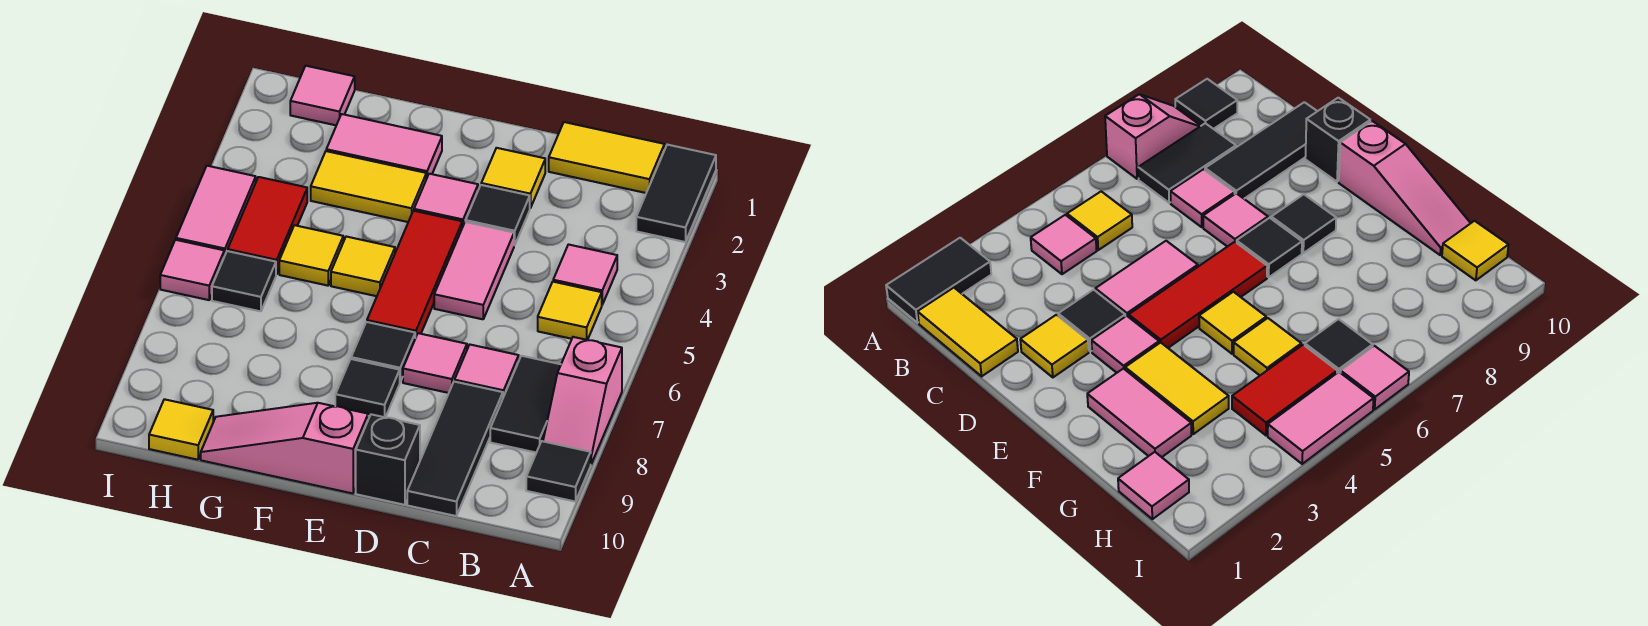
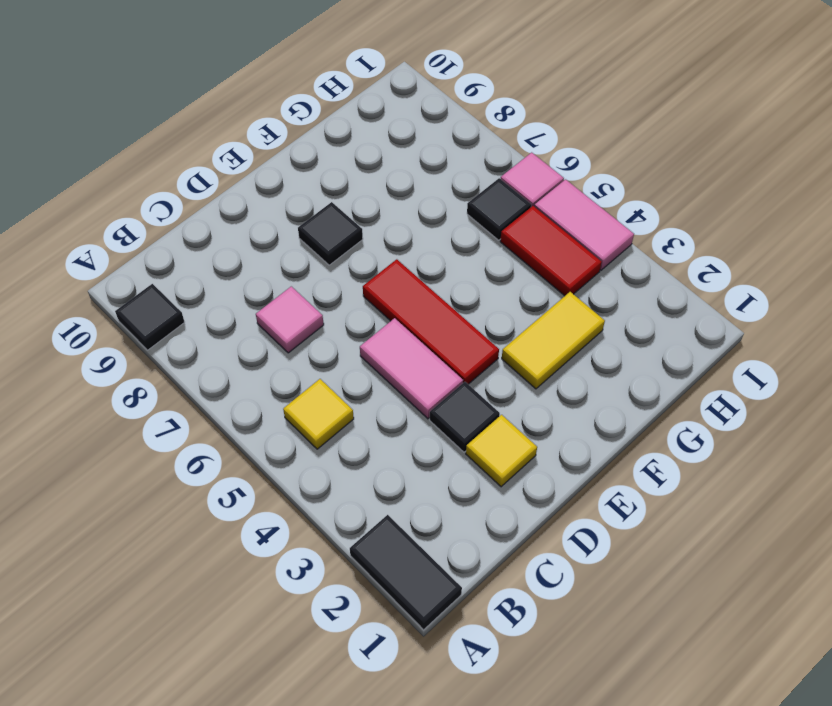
none -> pink 1x2 slope [543,337,622,464]
none -> yellow 1x2 tile [549,122,665,193]
none -> pink 1x1 tile [553,245,617,305]

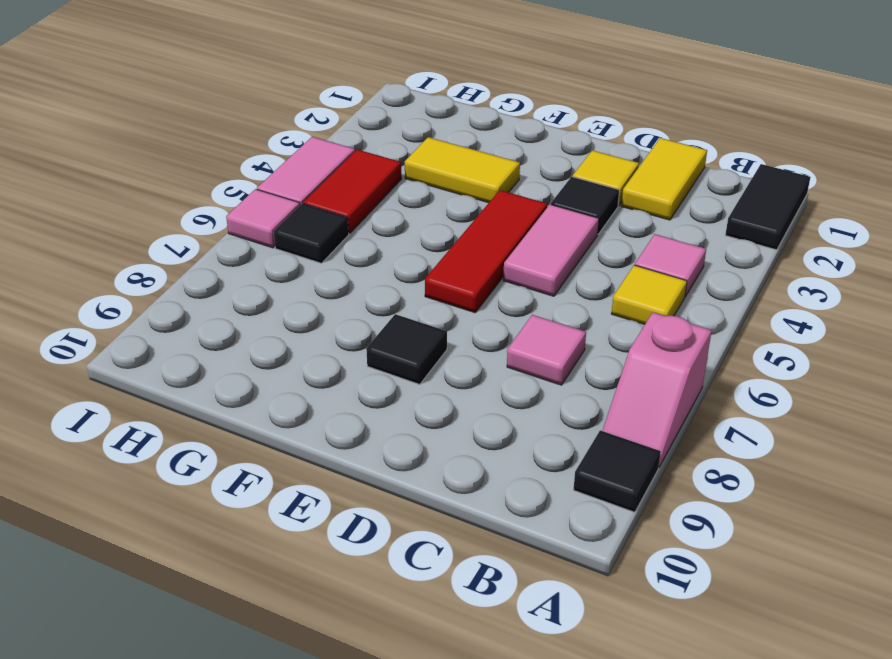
yellow 1x2 tile [621,138,707,220] -> yellow 1x2 tile turned to [549,122,665,193]
none -> black 1x2 tile [490,356,561,453]
none -> black 1x3 tile [407,382,503,516]
none -> pink 1x1 tile [403,333,467,393]

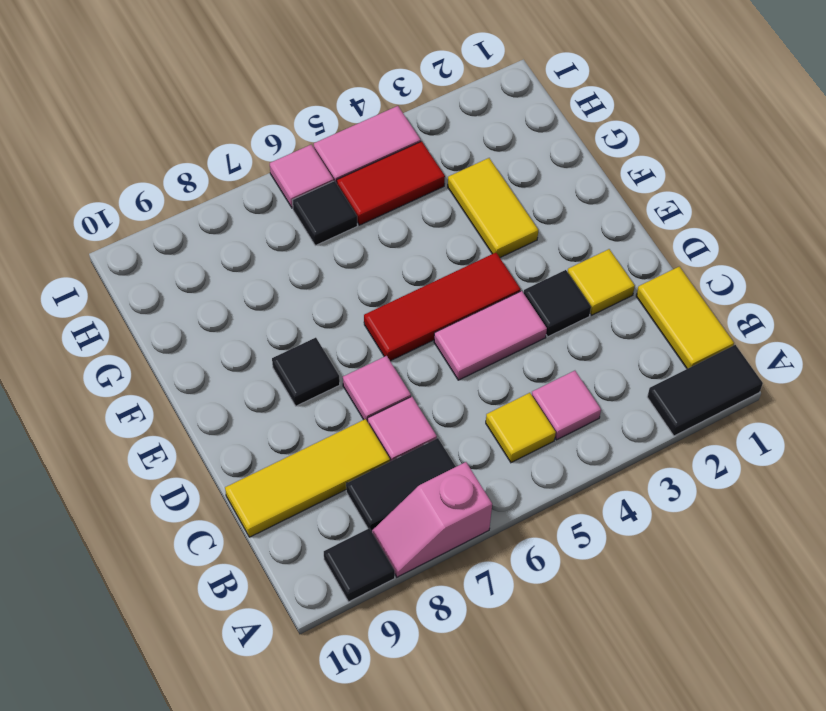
yellow 1x3 tile [225,419,390,537] -> black 1x3 tile [407,382,503,516]
none -> black 1x1 brick [356,414,420,505]
none -> pink 1x1 tile [414,174,478,227]
none -> black 1x1 tile [351,322,415,382]

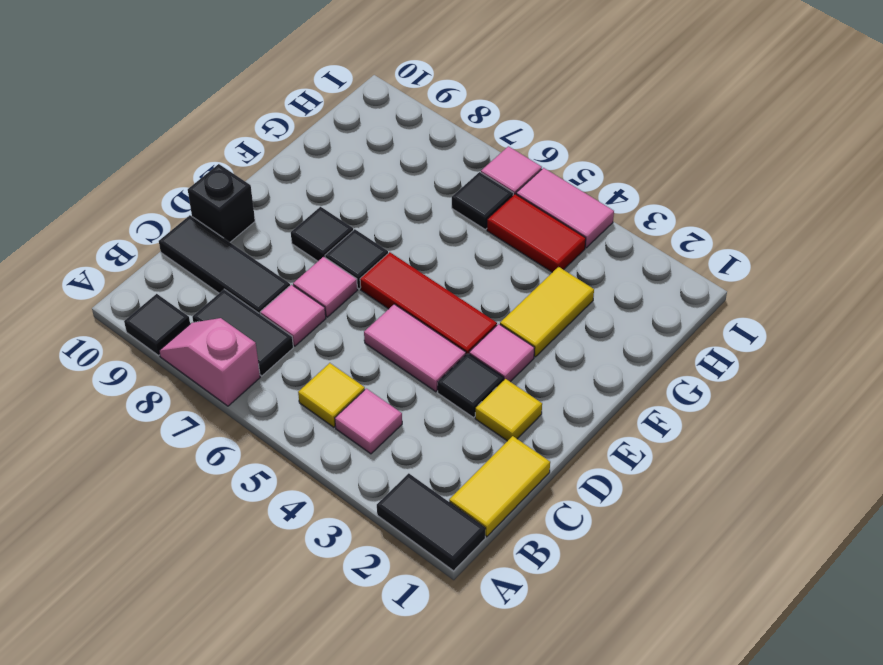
none -> pink 1x3 slope [201,403,368,493]
none -> pink 1x2 tile [326,114,442,179]
none -> yellow 1x1 tile [331,237,395,296]

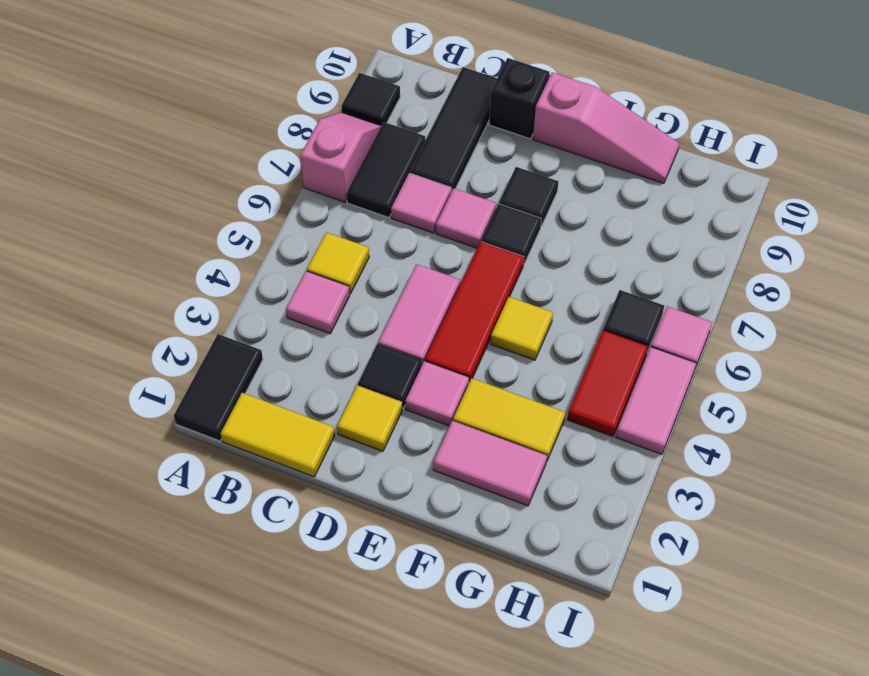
none -> yellow 1x1 tile [279,225,343,286]
none -> pink 1x1 tile [290,66,355,125]
none -> yellow 1x1 tile [149,399,213,460]

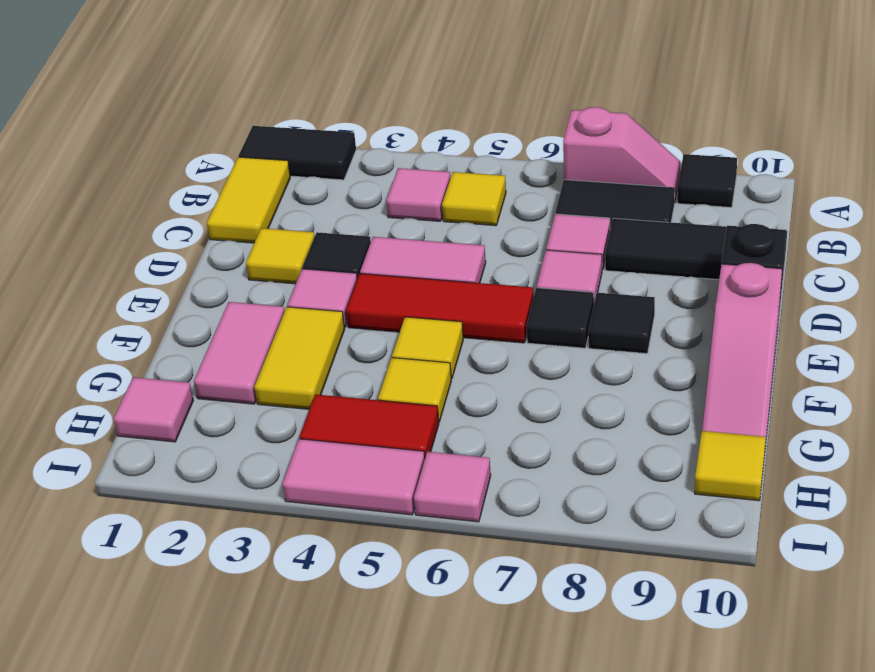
none -> black 1x1 tile [212,251,276,311]

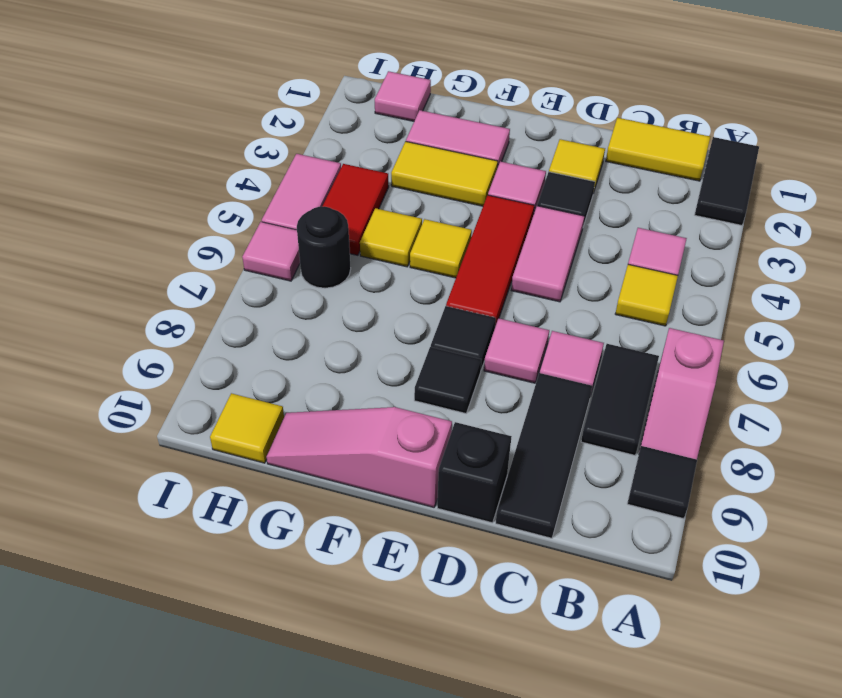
black 1x1 round brick [297,206,351,288] -> black 1x1 tile [212,251,276,311]

